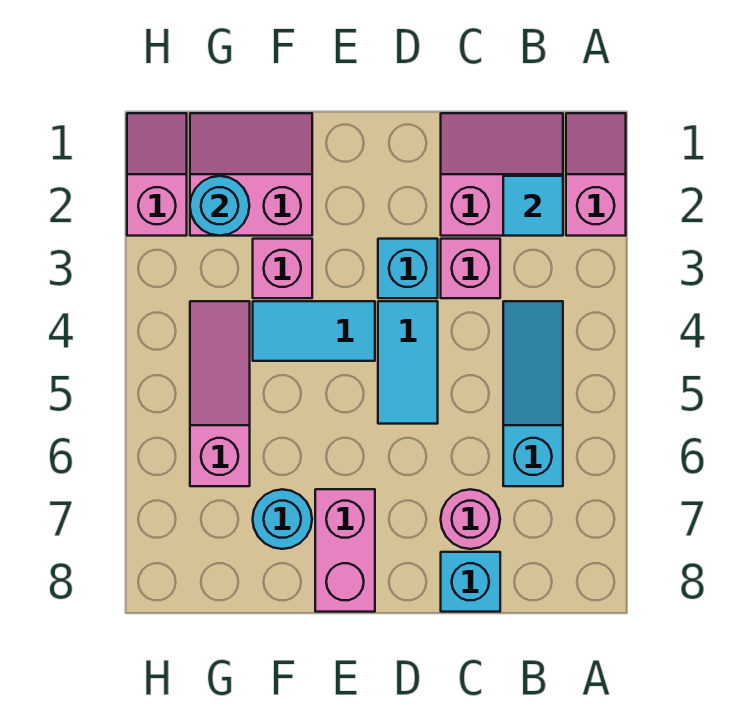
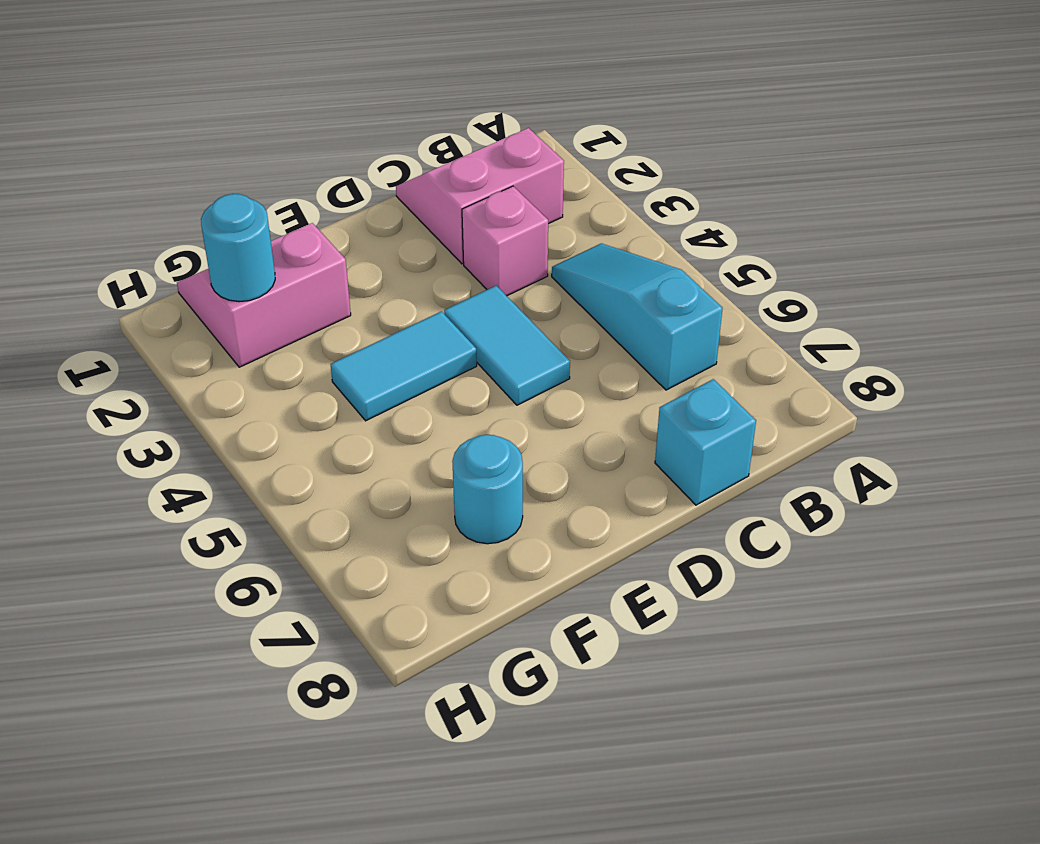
none -> pink 1x2 slope [566,113,626,236]
none -> pink 1x1 round brick [441,489,500,549]
none -> cyan 1x1 brick [378,239,438,298]

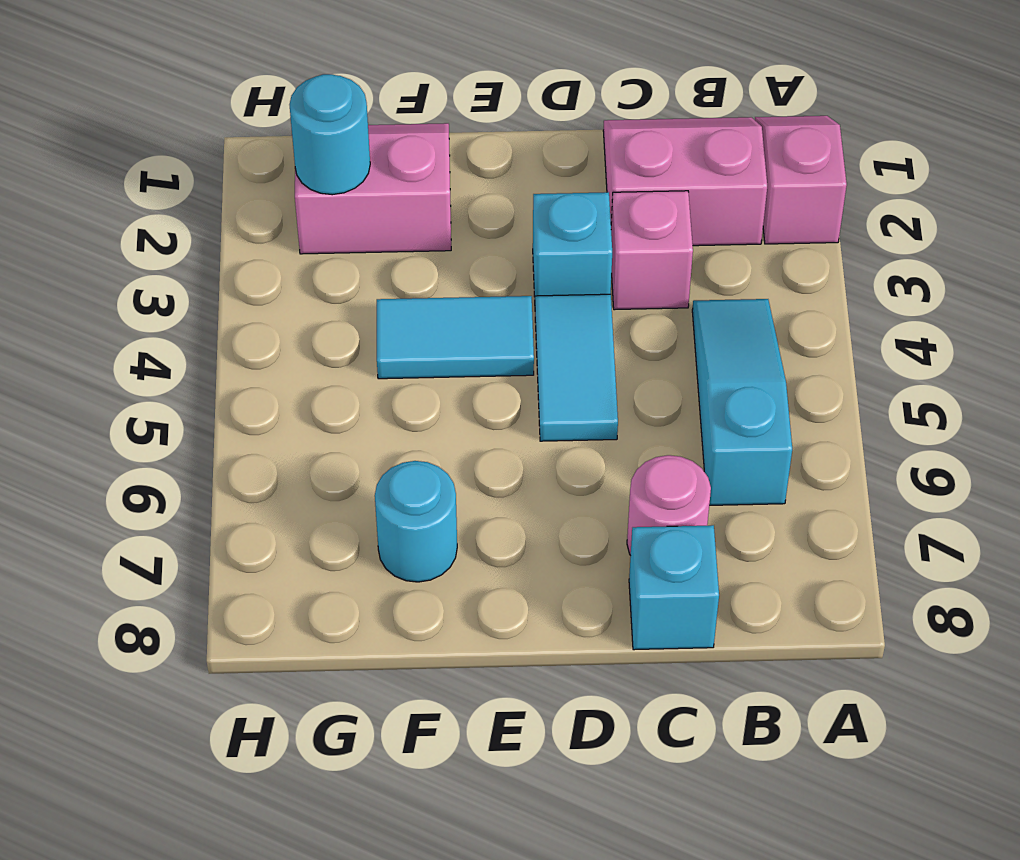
none -> pink 1x2 brick [315,489,375,612]
none -> pink 1x1 brick [253,239,312,298]
none -> pink 1x3 slope [190,301,250,486]

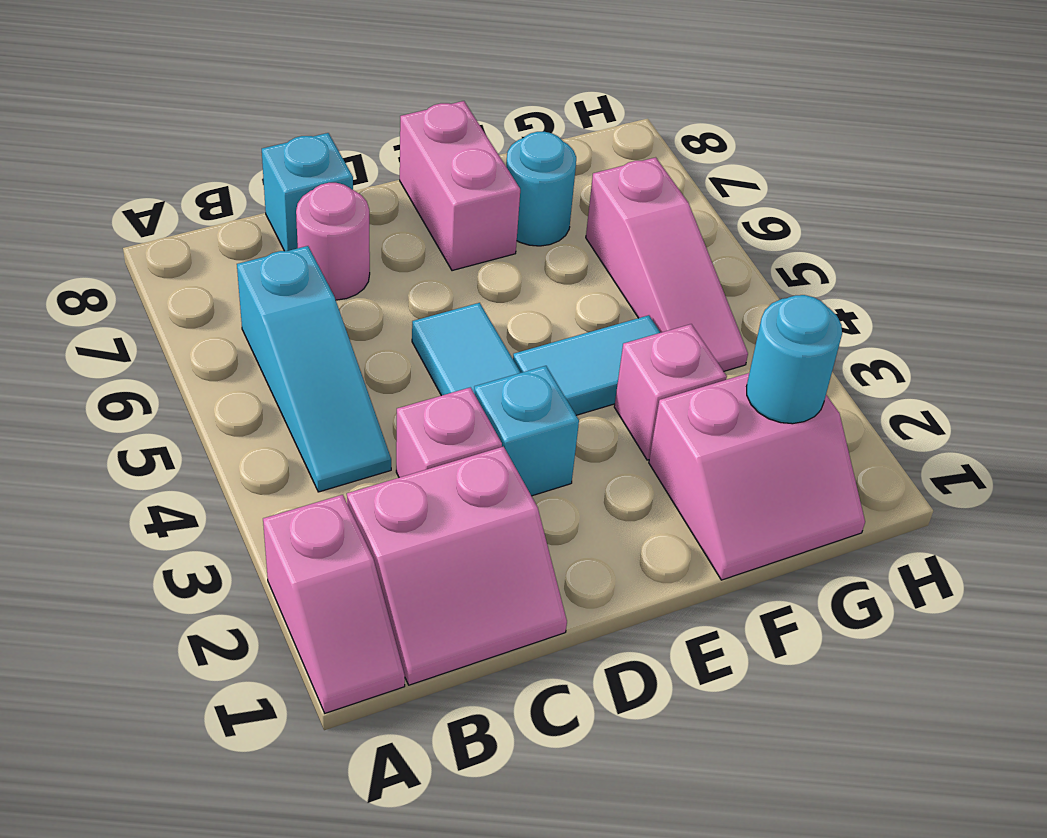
none -> pink 1x2 slope [127,113,187,236]
none -> cyan 1x1 tile [503,176,563,236]

